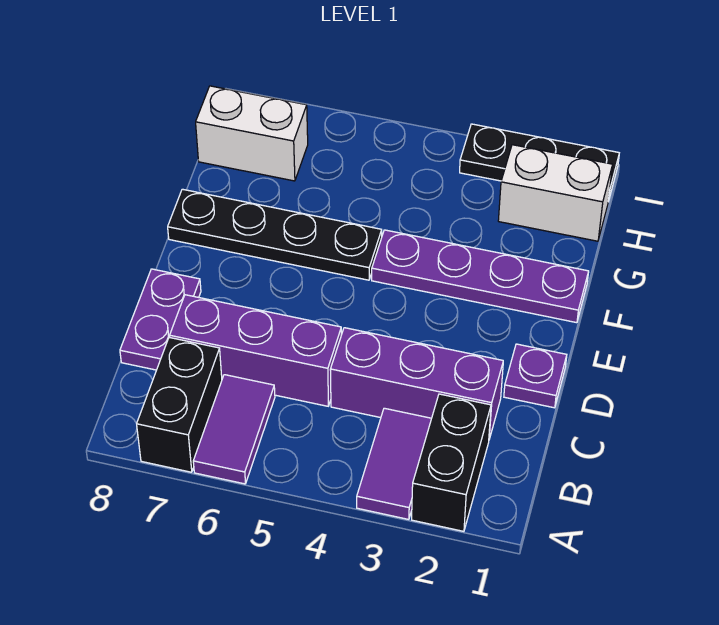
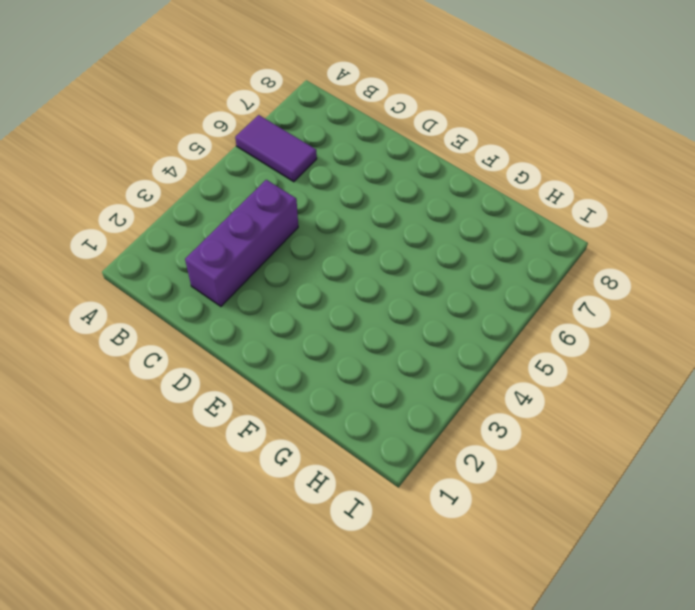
none -> black 1x2 brick [412,394,491,531]
none -> purple 1x2 tile [357,408,431,519]
none -> black 1x2 brick [137,337,222,472]

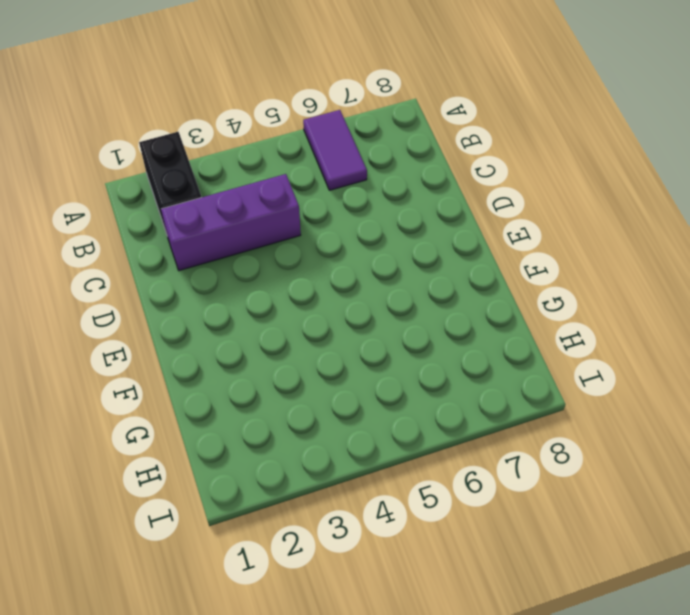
none -> purple 1x2 tile [357,408,431,519]
none -> black 1x2 brick [137,337,222,472]
none -> purple 1x3 brick [170,295,341,406]

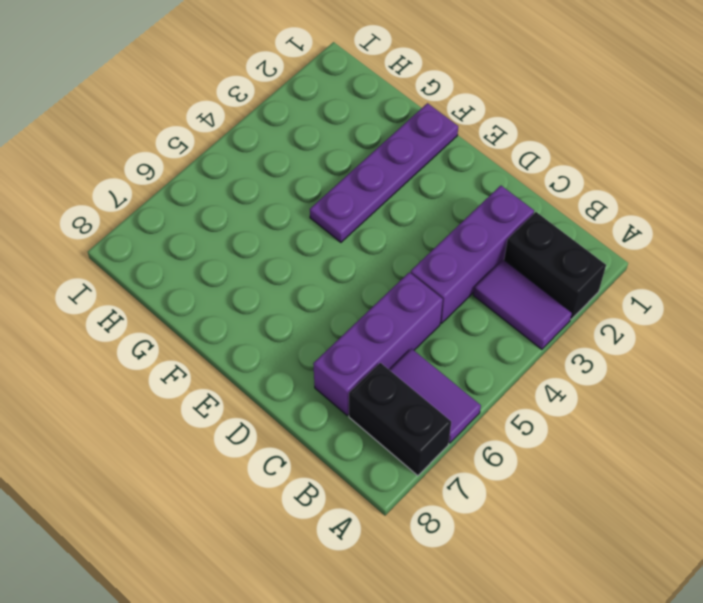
none -> purple 1x2 plate [120,269,201,370]
none -> purple 1x1 plate [504,344,567,408]
none -> black 1x4 plate [168,189,382,280]

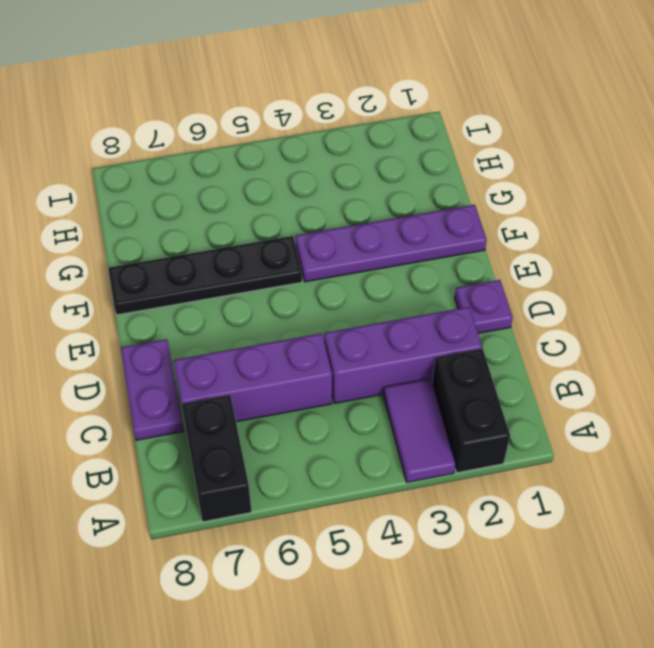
none -> purple 1x2 tile [193,375,275,484]
none -> white 1x2 brick [498,145,613,241]
none -> white 1x2 brick [196,86,308,181]

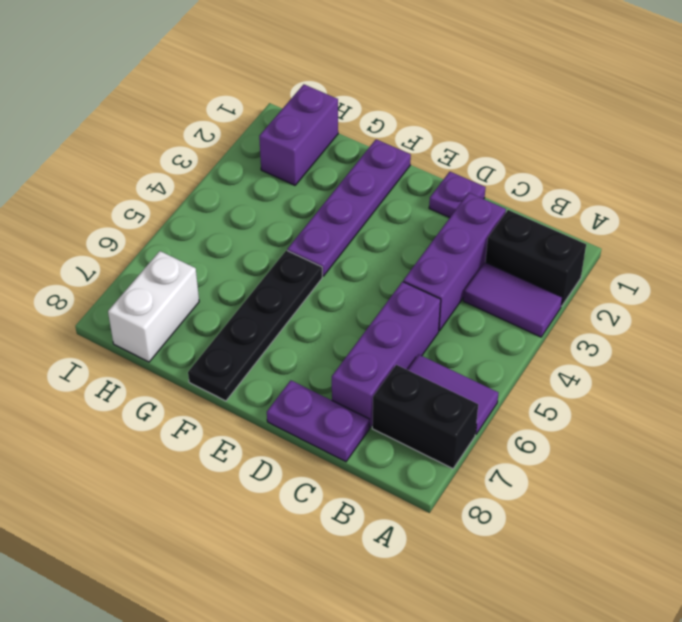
purple 1x2 brick [259,84,338,185] -> white 1x2 brick [498,145,613,241]
none -> black 1x3 plate [460,124,619,202]

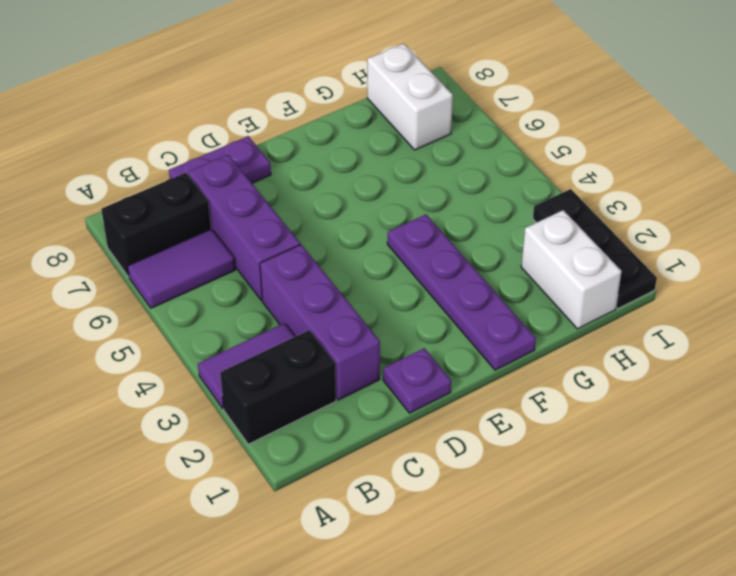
none -> black 1x4 plate [168,189,382,280]

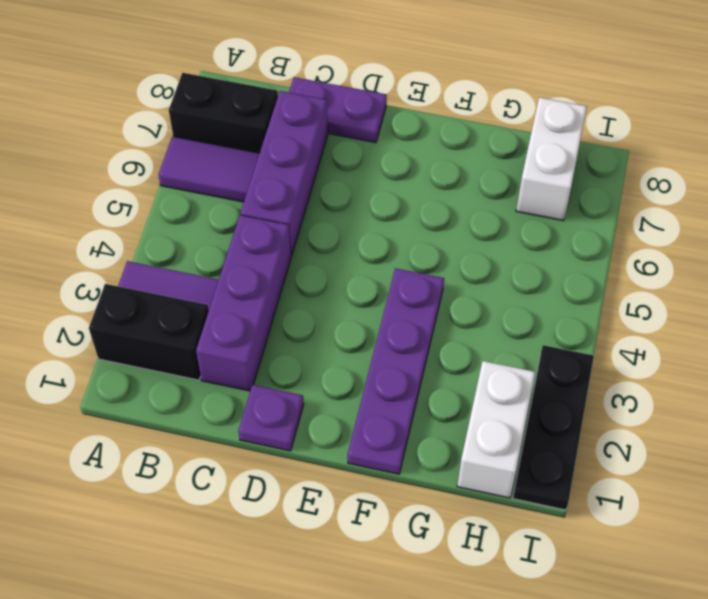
none -> black 1x4 plate [168,189,382,280]

